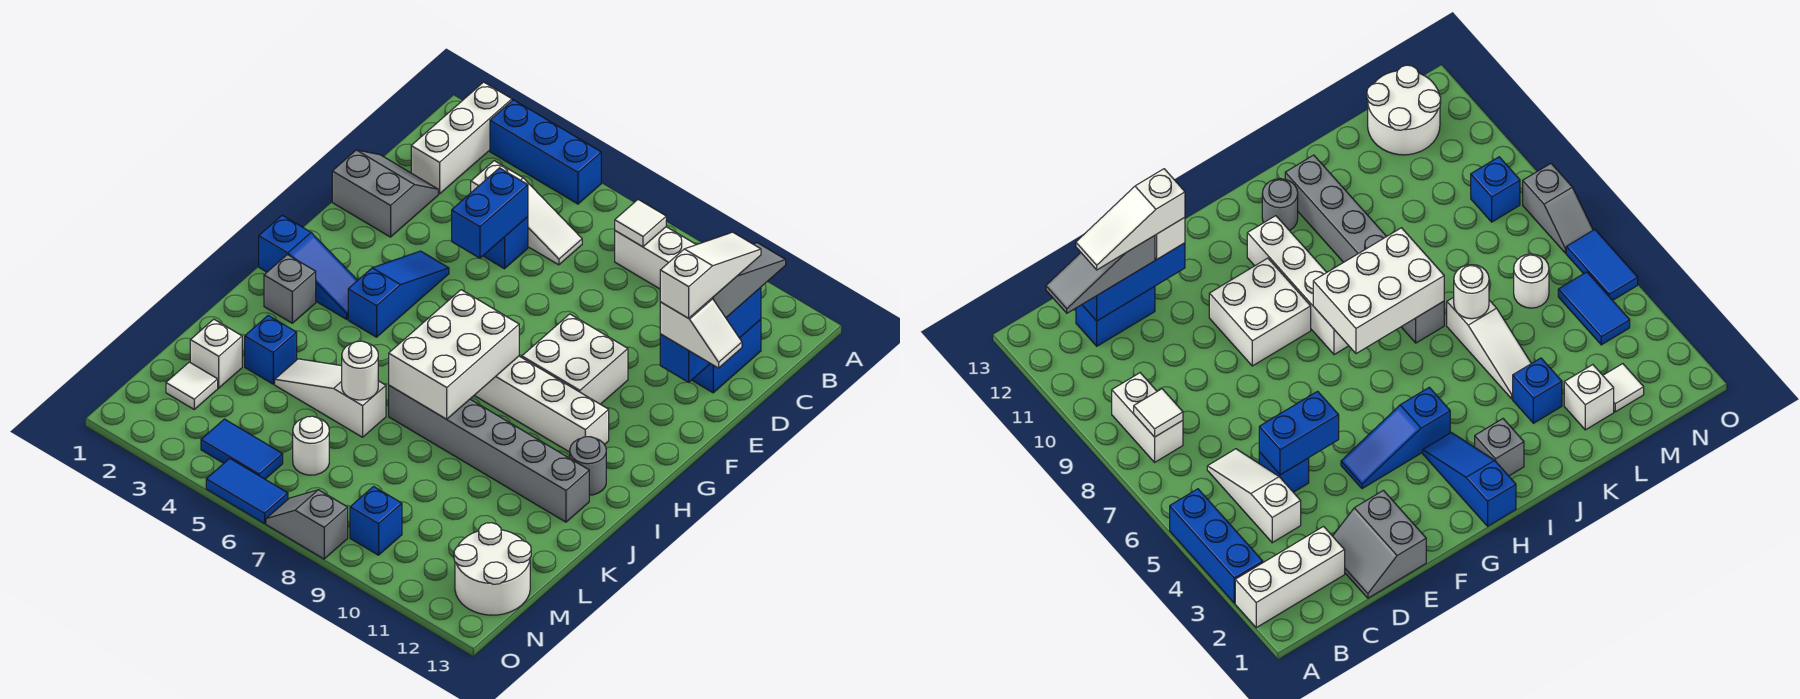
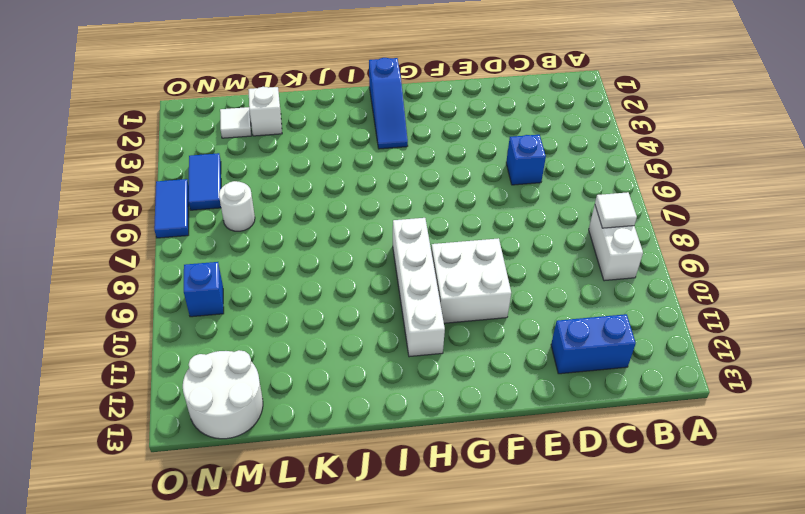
none -> white 1x3 brick [411,82,512,194]
none -> blue 1x3 brick [490,100,601,204]
none -> white 1x3 slope [471,161,582,265]
none -> grey 2x2 slope [332,150,438,237]

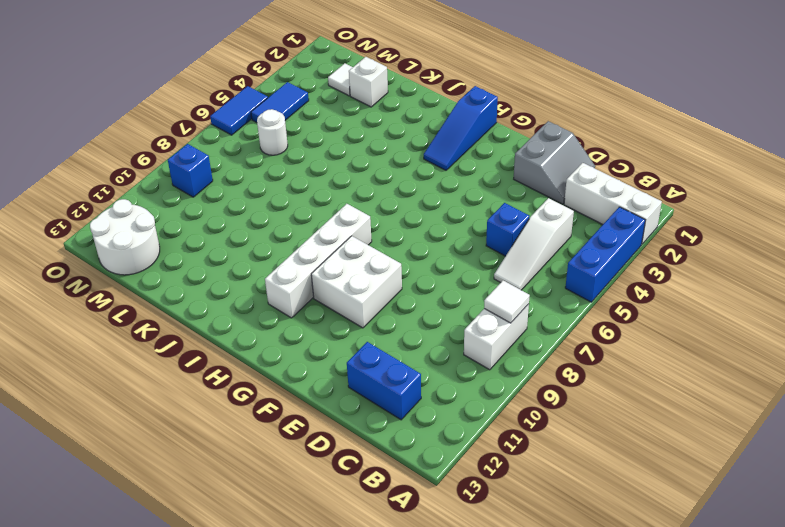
none -> blue 1x3 slope [348,251,449,337]
none -> grey 1x1 brick [264,255,316,323]
none -> grey 1x1 round brick [570,437,606,495]
none -> grey 1x6 brick [389,386,589,522]

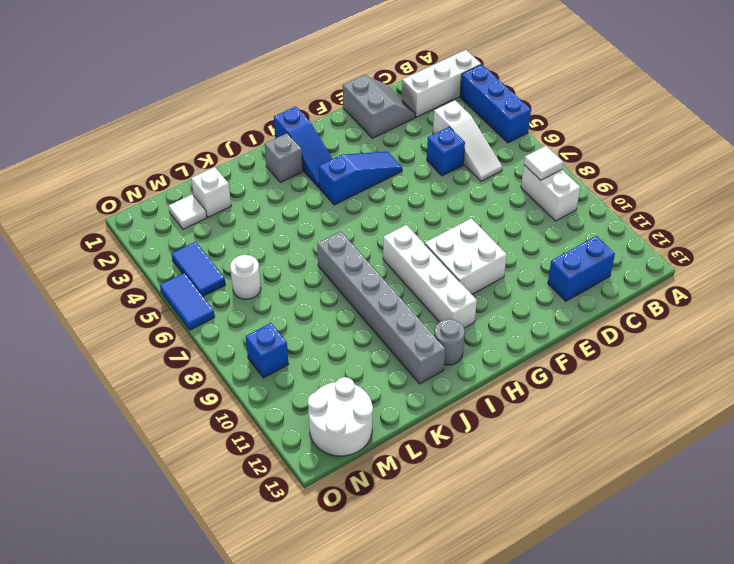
none -> blue 1x1 brick [245,315,297,384]
none -> white 1x3 slope [275,359,386,437]
none -> grey 1x2 slope [266,490,348,559]
none -> blue 1x3 brick [660,288,761,382]

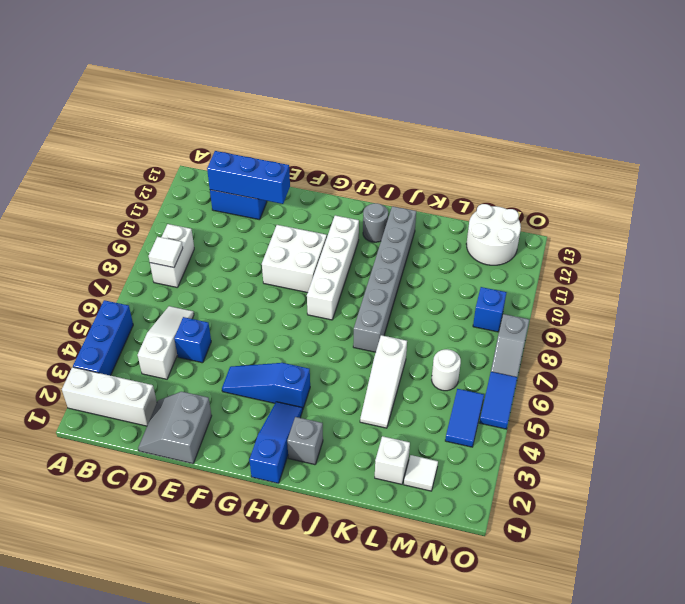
none -> blue 1x1 brick [245,315,297,384]
none -> blue 1x2 brick [452,168,528,258]
none -> white 2x3 brick [389,290,519,419]
none -> white 1x1 round brick [342,341,378,400]

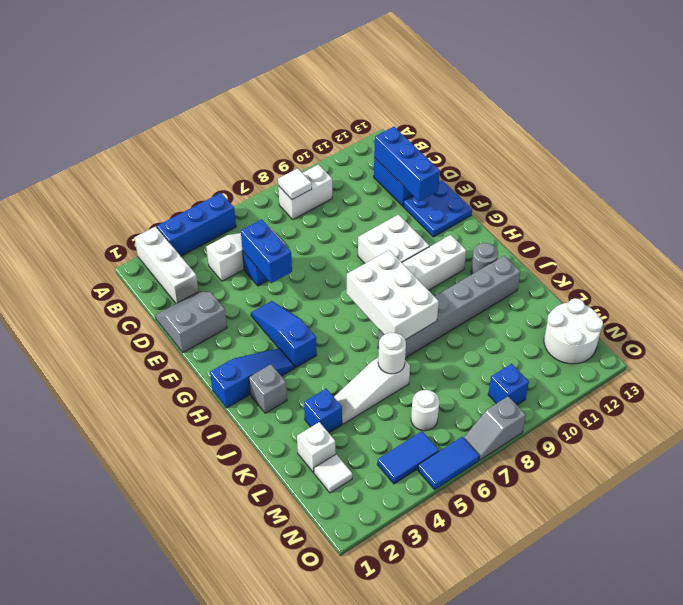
blue 2x2 plate [403,180,472,237] -> none
none -> grey 1x3 slope [712,243,786,318]
none -> white 1x2 slope [660,299,742,368]
none -> white 1x3 slope [660,232,761,318]

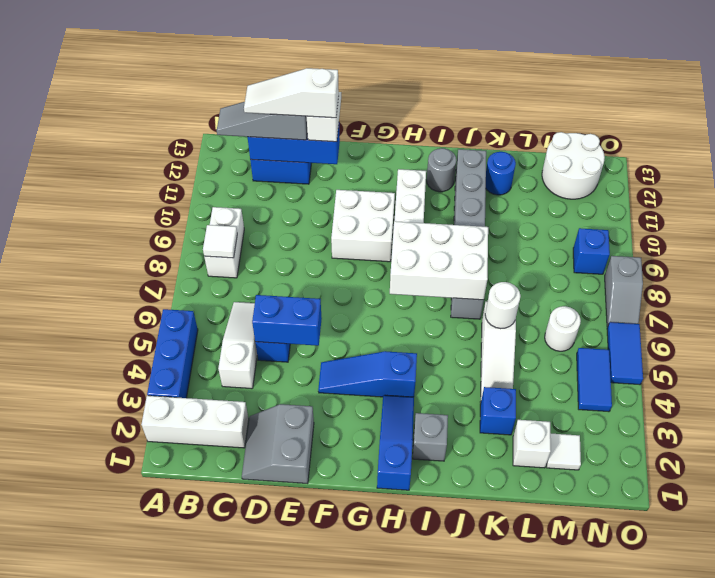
blue 1x1 round brick [486,152,516,195] -> none

